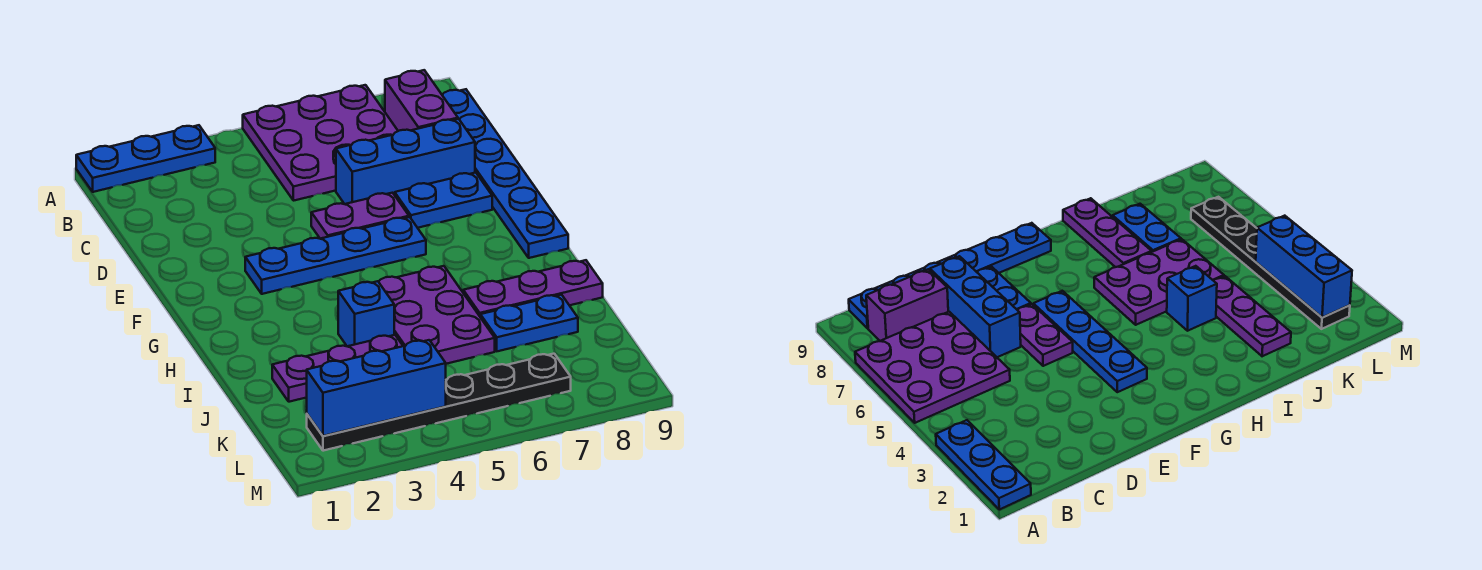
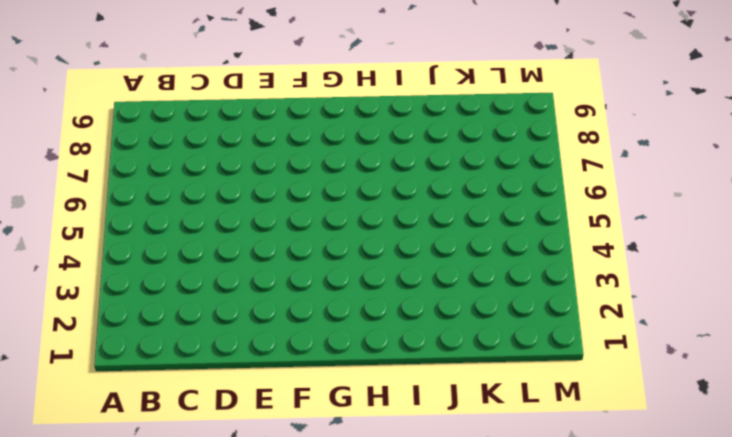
none -> blue 1x3 plate [76,125,215,192]
none -> purple 3x3 plate [243,85,398,201]
none -> purple 1x2 brick [385,70,458,131]

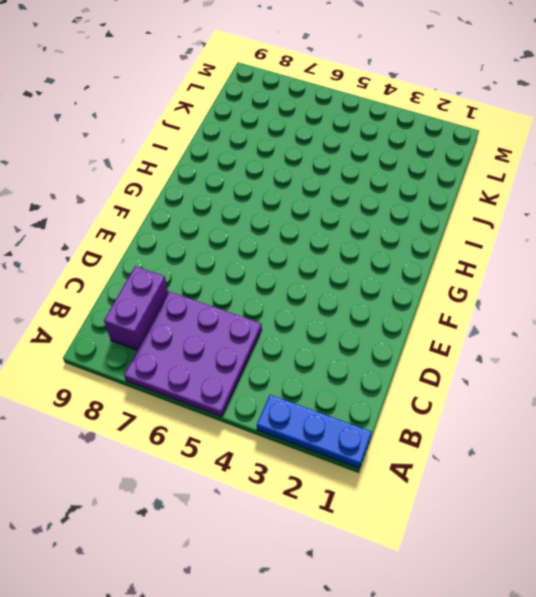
none -> blue 1x6 plate [442,89,568,258]
none -> blue 1x3 brick [336,119,475,204]
none -> purple 1x2 plate [311,193,409,239]

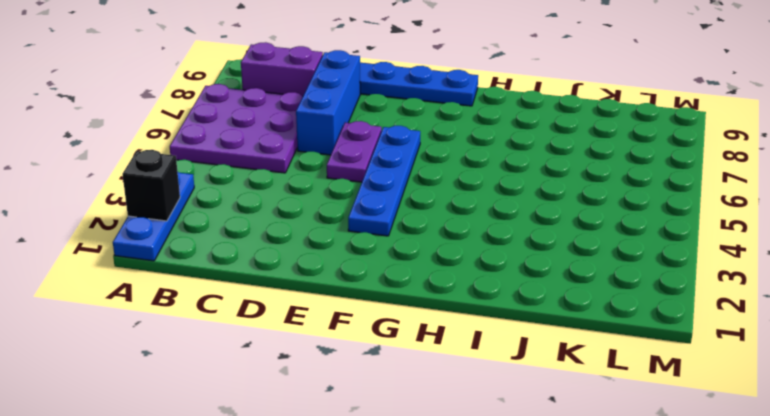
black 1x1 brick [122,150,180,221] -> none
none -> blue 1x2 plate [395,173,492,228]
none -> purple 2x3 plate [379,266,495,364]
none -> blue 1x1 brick [338,281,394,346]

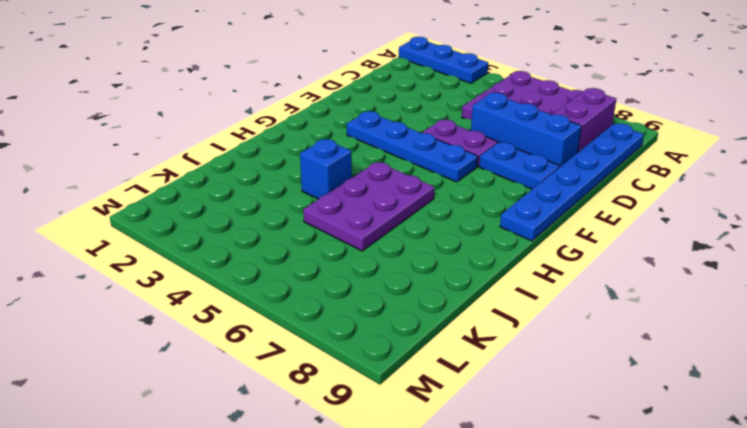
none -> purple 1x3 plate [463,260,603,316]
none -> purple 1x3 plate [272,335,403,402]
none -> blue 1x2 plate [480,295,578,351]

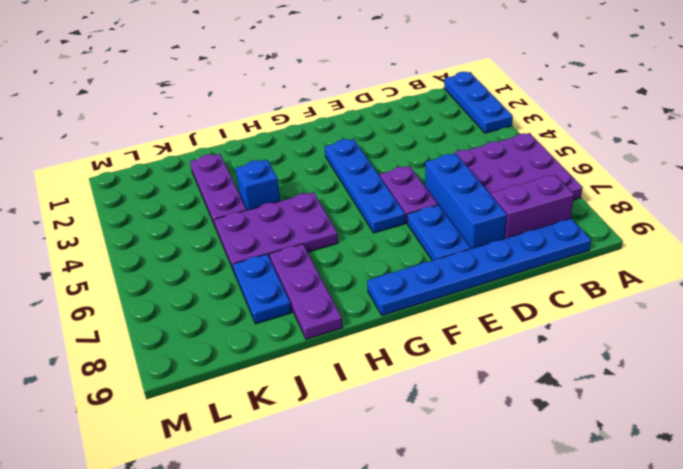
none -> black 1x6 plate [307,354,571,451]
none -> blue 1x3 brick [307,340,446,436]

